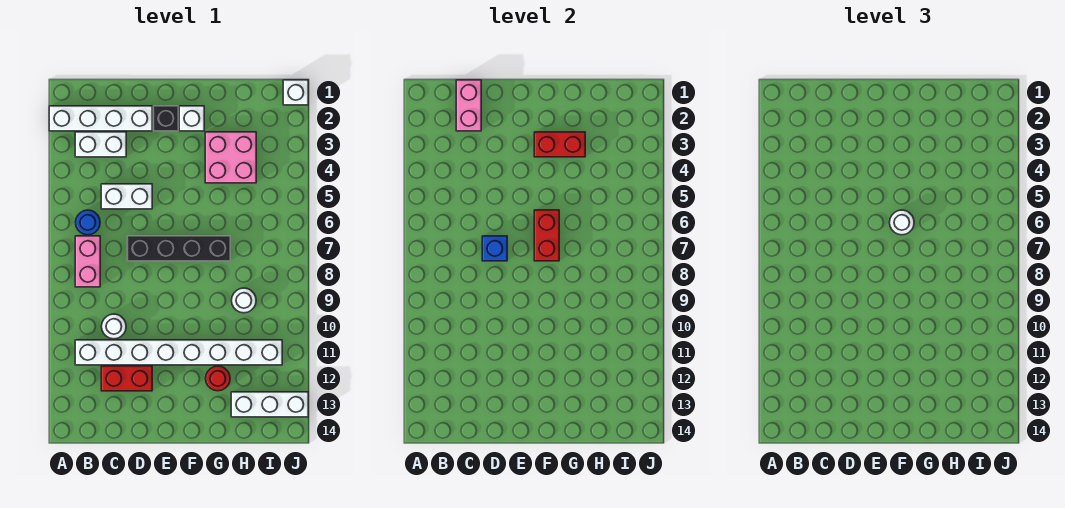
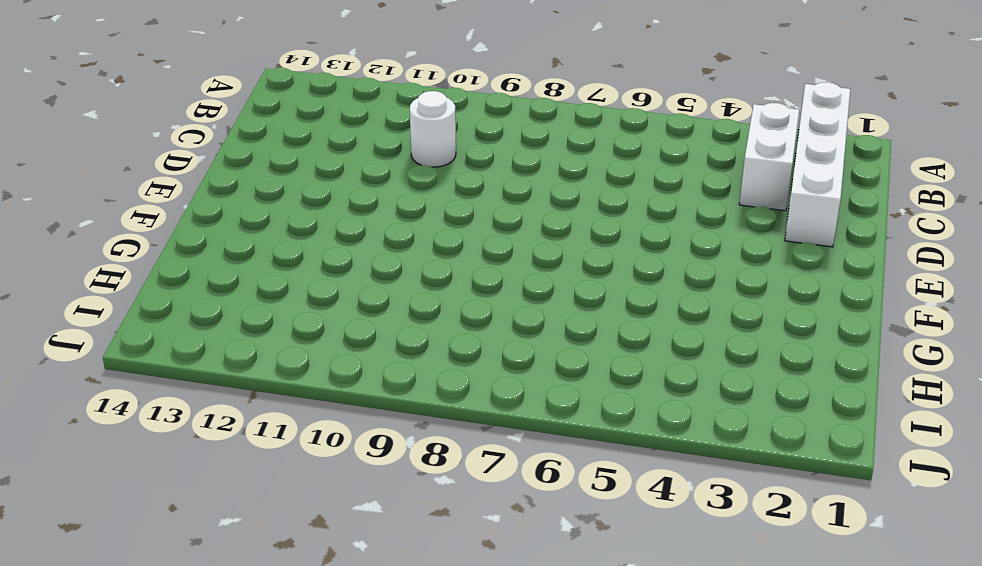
none -> blue 1x1 round brick [76,210,100,235]
none -> pink 1x2 brick [75,236,100,287]
none -> white 1x8 brick [75,340,282,365]

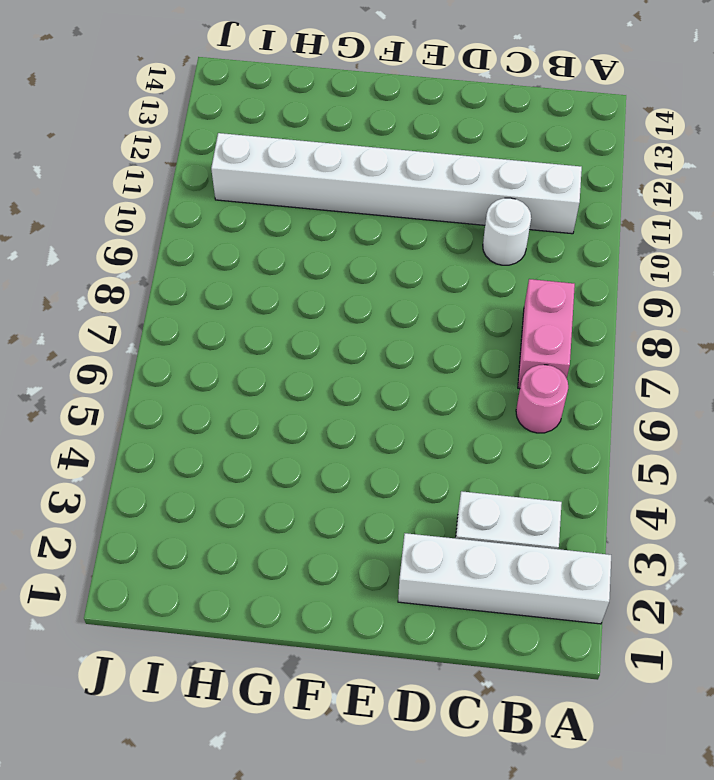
pink 1x1 round brick [516,365,568,433] -> blue 1x1 round brick [76,210,100,235]
none -> white 1x2 brick [101,184,152,209]
none -> red 1x2 brick [101,366,152,391]
none -> black 1x4 brick [127,236,230,261]

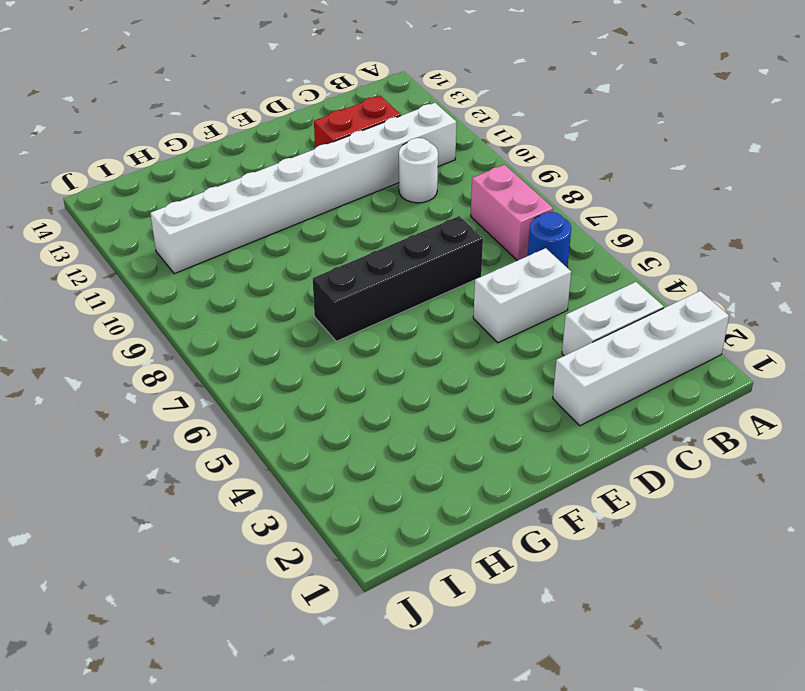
none -> black 1x1 brick [153,106,178,131]
none -> white 1x1 brick [179,106,204,131]
none -> pink 2x2 brick [205,132,256,183]

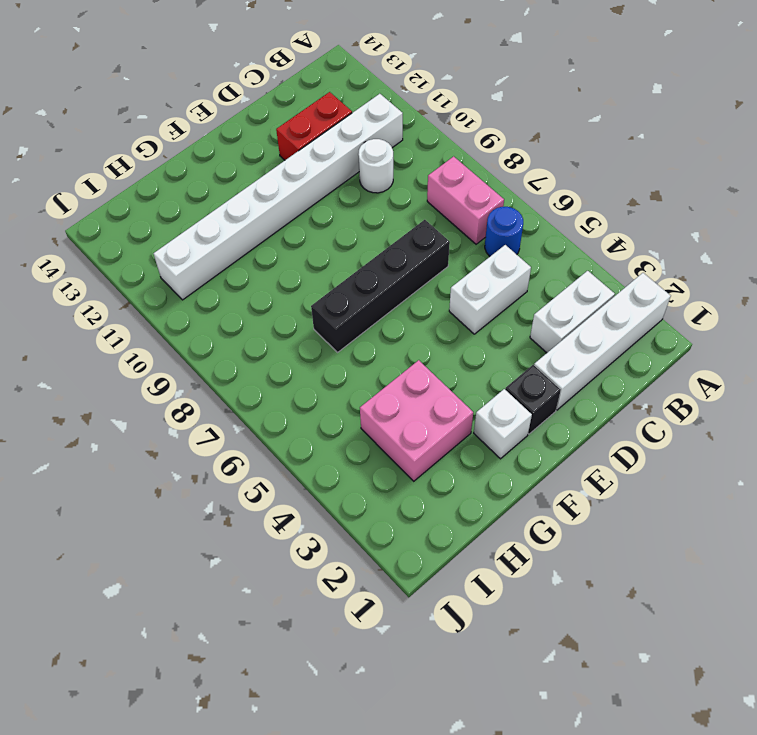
none -> red 1x1 round brick [206,366,230,391]
none -> white 1x1 round brick [232,288,256,313]
none -> white 1x3 brick [231,392,308,417]

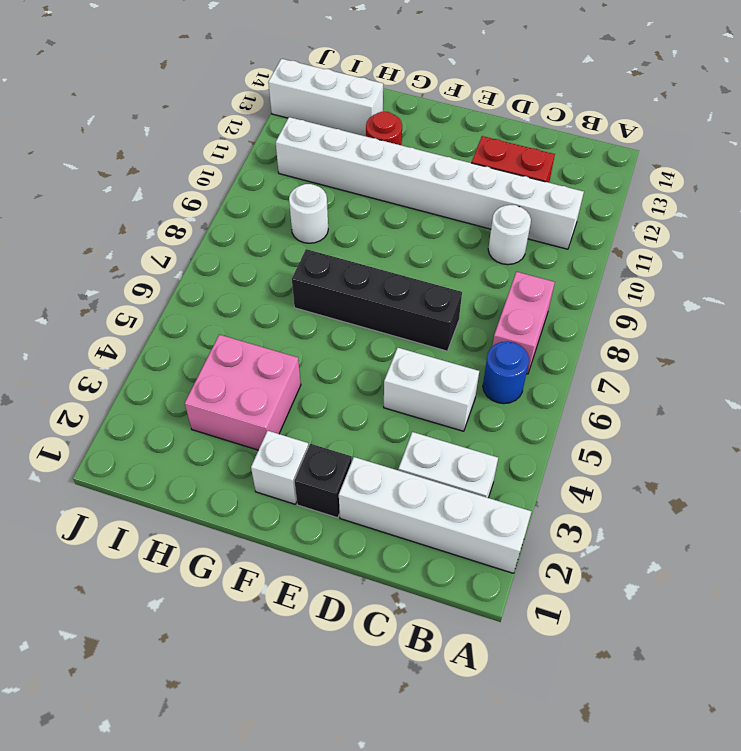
none -> white 1x1 brick [283,80,308,105]
none -> pink 1x2 brick [456,80,481,131]
none -> blue 1x1 brick [482,236,507,261]

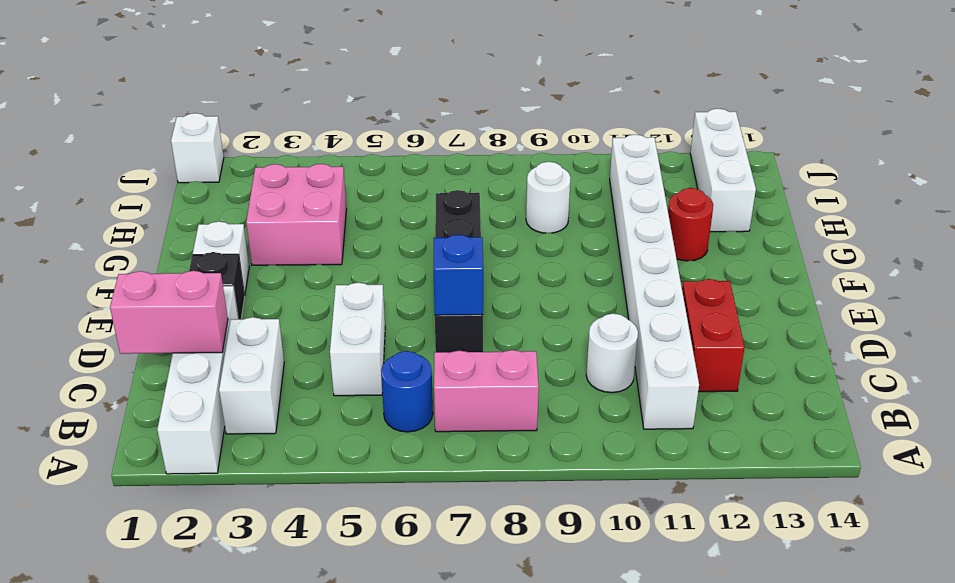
none -> red 1x2 brick [534,132,585,157]
none -> red 1x2 brick [534,210,559,261]
none -> white 1x1 round brick [890,210,914,235]

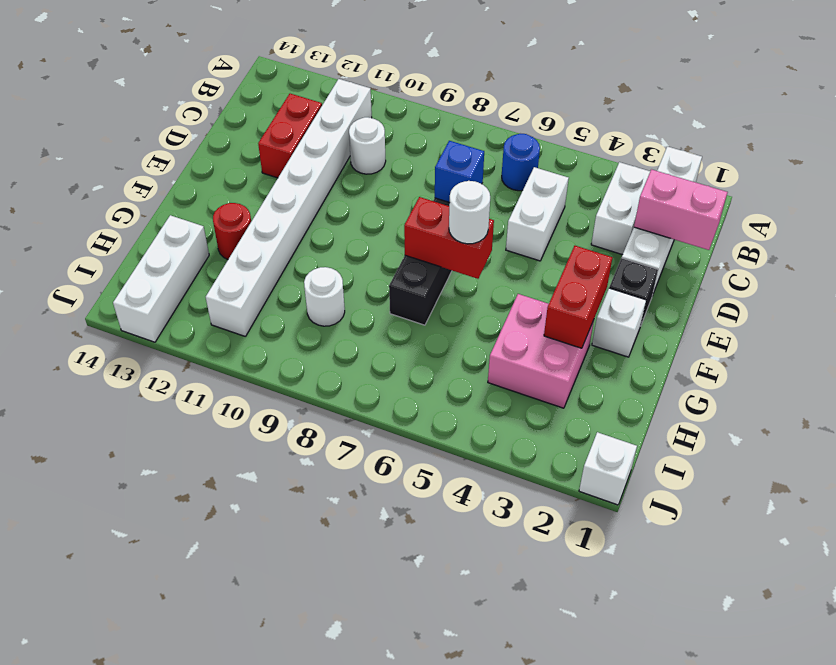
none -> pink 1x2 brick [75,236,100,287]

